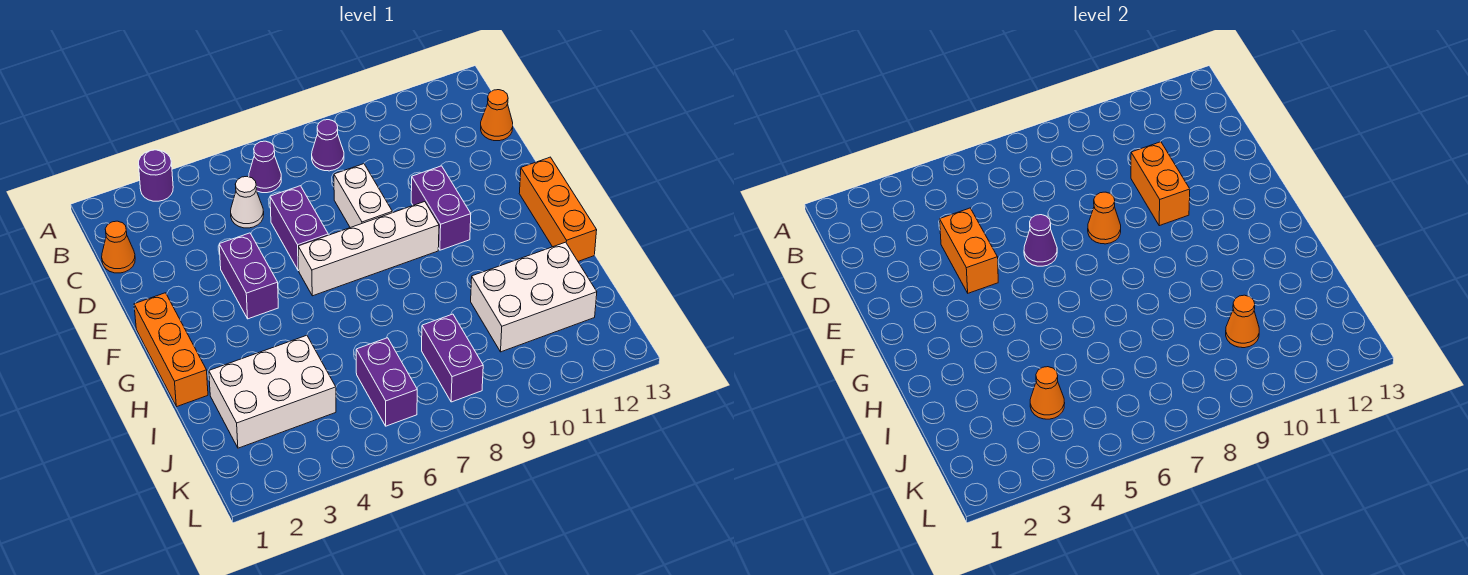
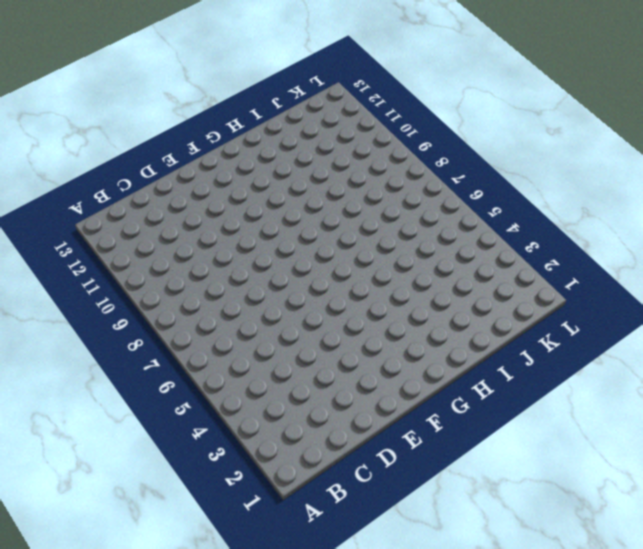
none -> purple 1x1 round brick [139,150,173,201]
none -> purple 1x1 cone [249,141,281,193]
none -> purple 1x1 cone [312,120,344,171]

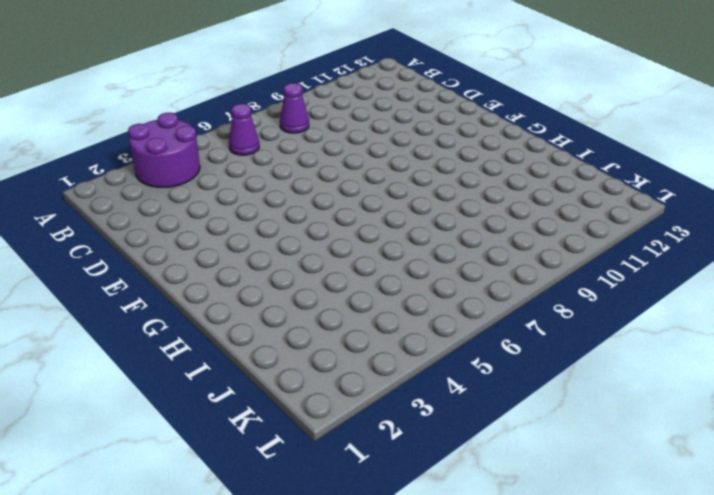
purple 2x2 round brick [128,113,200,187] -> purple 1x1 round brick [139,150,173,201]
none -> orange 1x1 cone [102,221,135,273]
none -> white 1x1 cone [231,177,264,228]
none -> orange 1x1 cone [481,90,513,141]

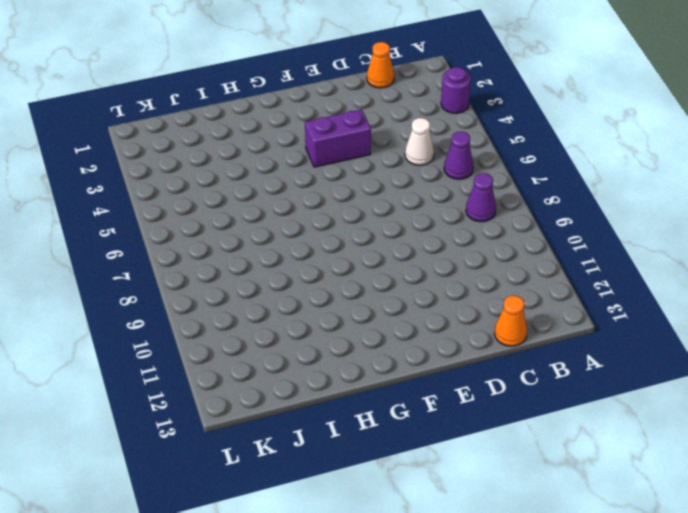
none -> purple 1x2 brick [270,186,328,271]
none -> white 1x2 brick [334,164,393,228]
none -> purple 1x2 brick [411,166,471,250]

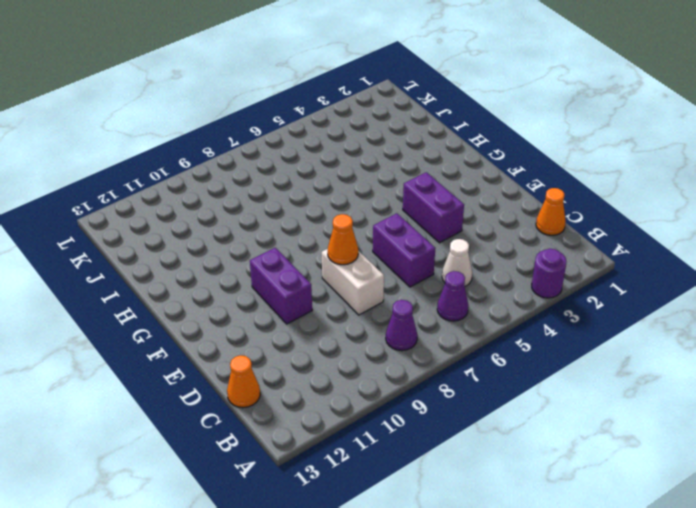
none -> orange 1x3 brick [134,293,208,407]
none -> white 1x4 brick [298,202,439,296]
none -> orange 1x3 brick [519,157,597,261]

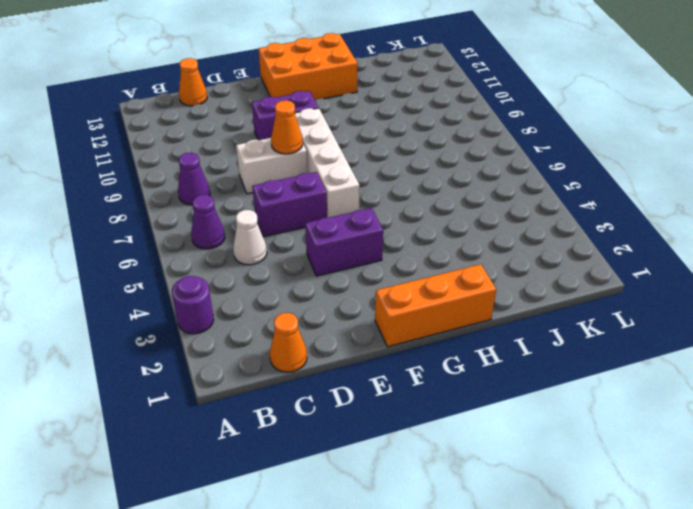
orange 2x3 brick [259,33,358,100] -> orange 1x3 brick [519,157,597,261]
none -> white 2x3 brick [209,335,336,448]
none -> white 2x3 brick [471,242,597,352]
none -> purple 1x2 brick [356,338,417,426]

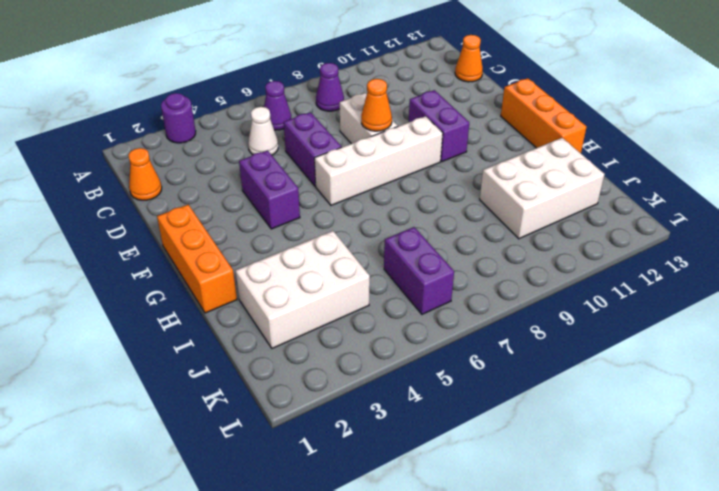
none -> purple 1x2 brick [422,314,483,402]
none -> orange 1x2 brick [940,208,998,293]
none -> orange 1x2 brick [1131,142,1190,226]

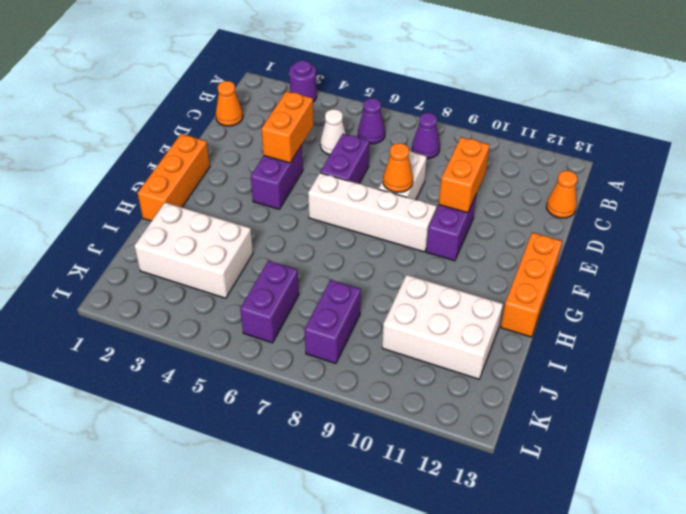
none -> purple 1x1 cone [1024,215,1057,266]
none -> orange 1x1 cone [1030,367,1065,419]
none -> orange 1x1 cone [1226,295,1259,348]

